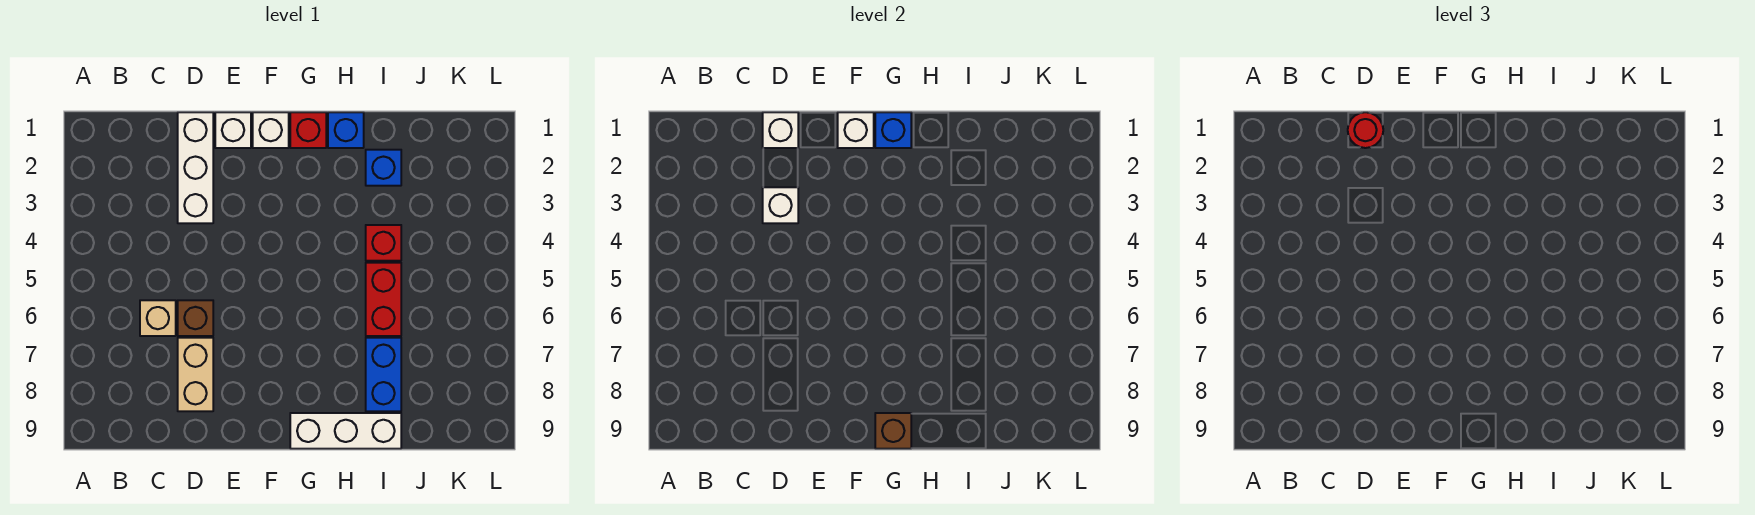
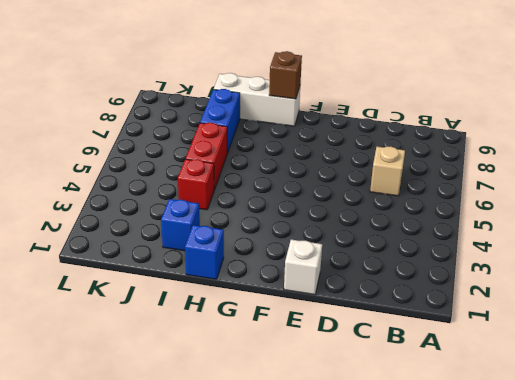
none -> white 1x3 brick [178,112,213,223]
none -> brown 1x1 brick [178,300,213,336]
none -> tan 1x2 brick [178,338,213,411]

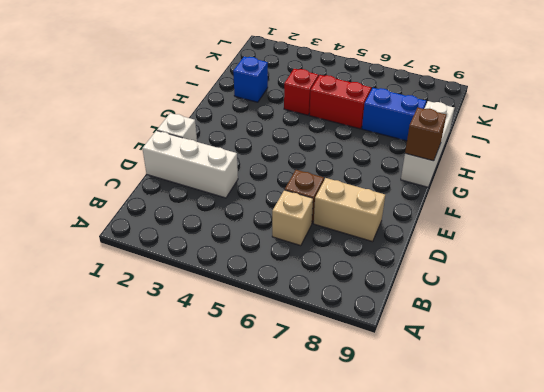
none -> white 1x1 brick [253,112,289,148]
none -> red 1x1 brick [290,112,326,148]
none -> blue 1x1 brick [328,112,364,148]

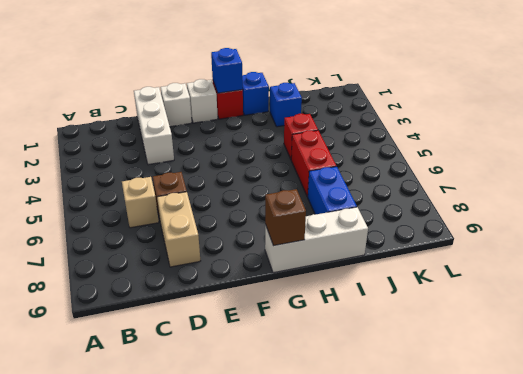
none -> white 1x1 brick [763,112,798,148]
none -> white 1x1 brick [763,187,798,223]
none -> white 1x1 brick [838,112,874,148]

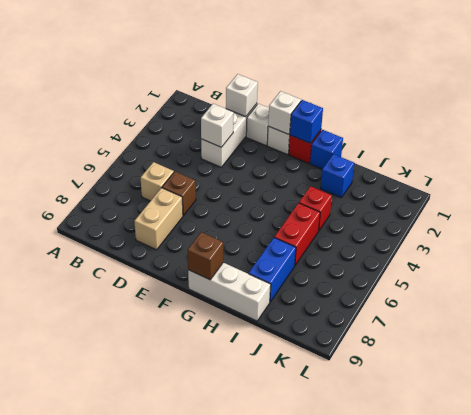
none -> red 1x1 round brick [1348,112,1383,148]

